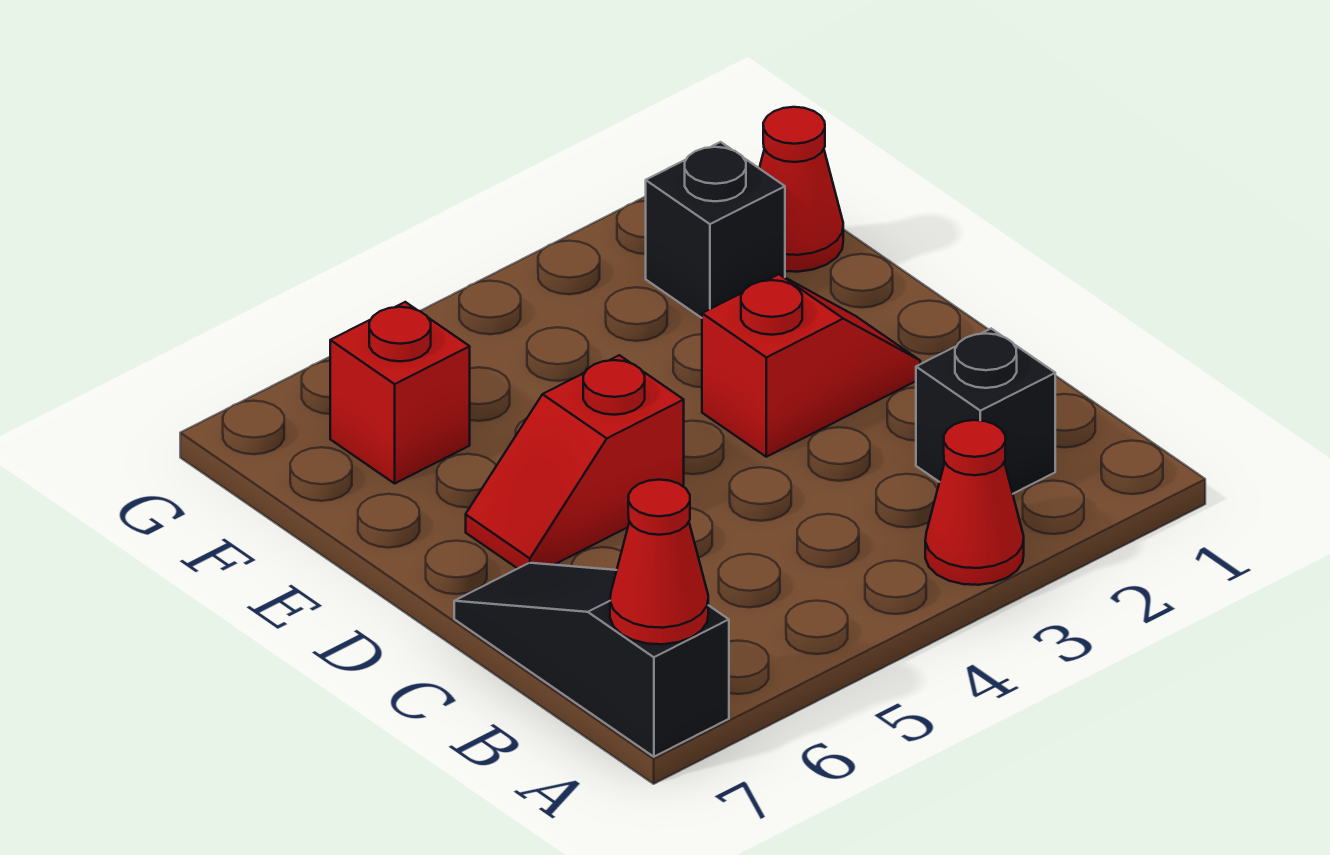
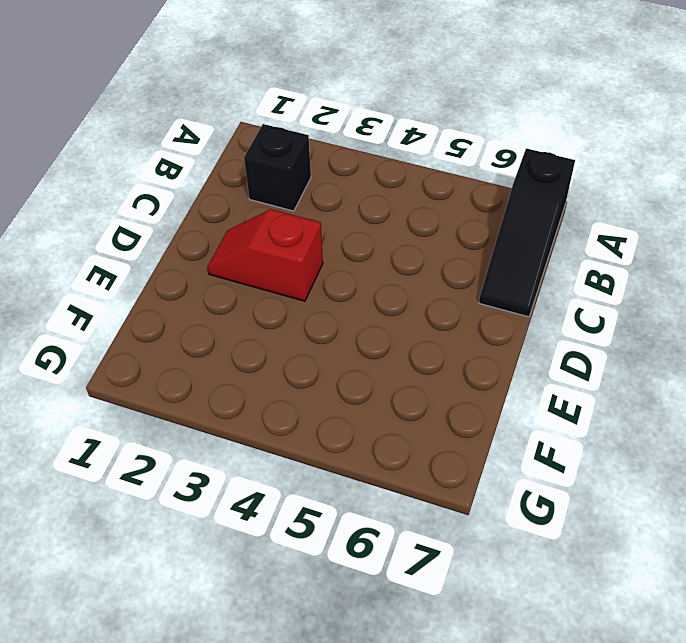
none -> red 1x1 cone [925,420,1024,585]
none -> red 1x2 slope [466,355,684,569]

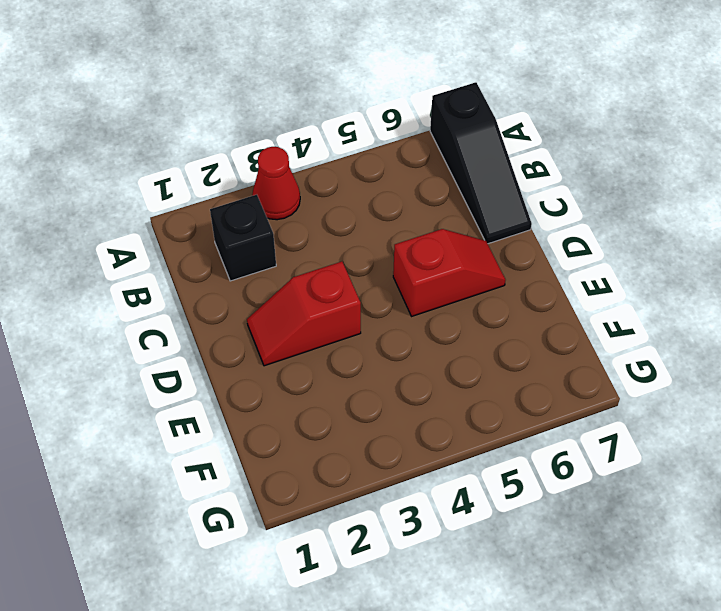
none -> red 1x1 cone [759,107,843,272]
none -> black 1x1 brick [646,142,785,318]

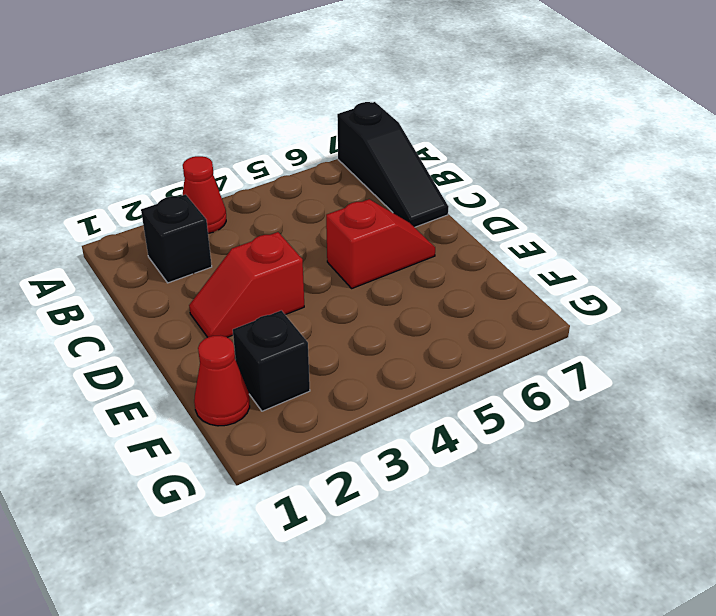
none -> red 1x1 brick [330,302,470,483]
none -> red 1x1 cone [610,480,708,644]

